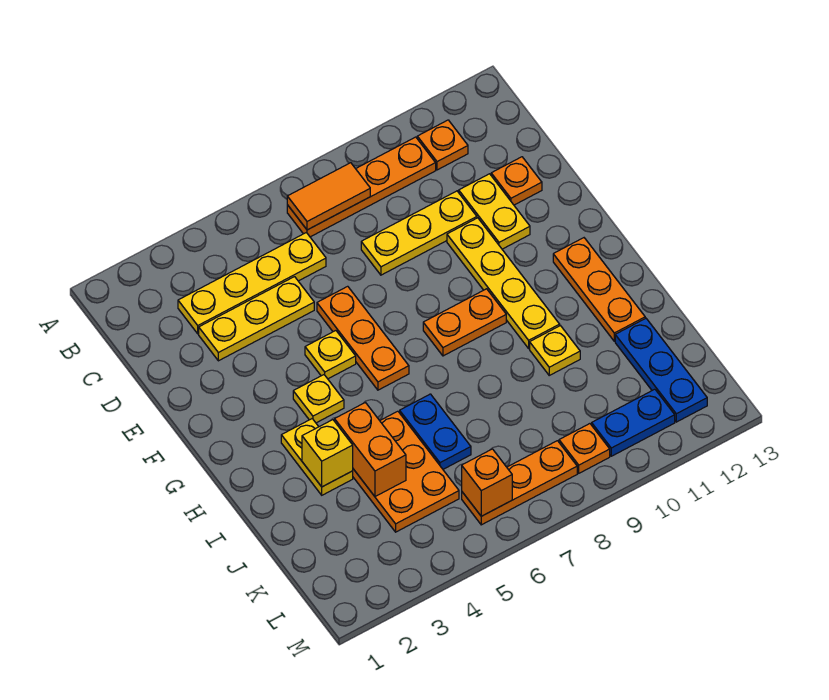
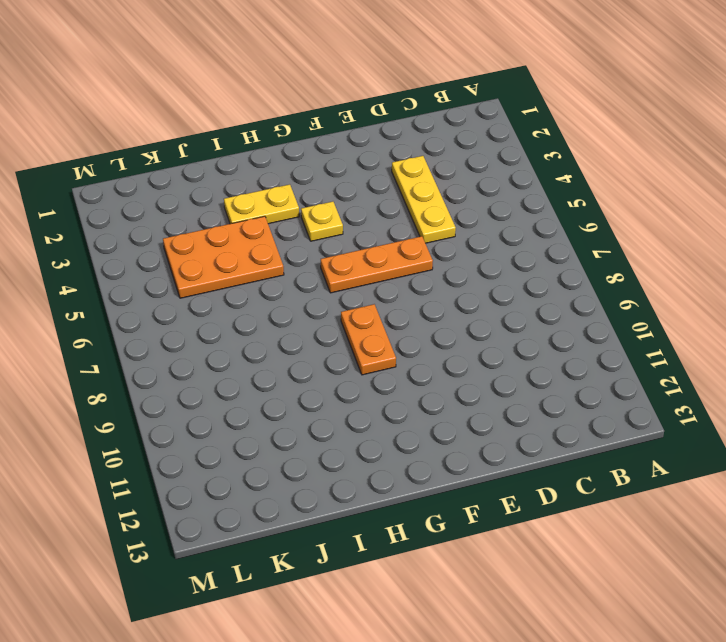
none -> orange 1x4 plate [287,137,436,237]
none -> orange 1x1 plate [417,120,468,170]
none -> yellow 1x4 plate [178,233,326,334]

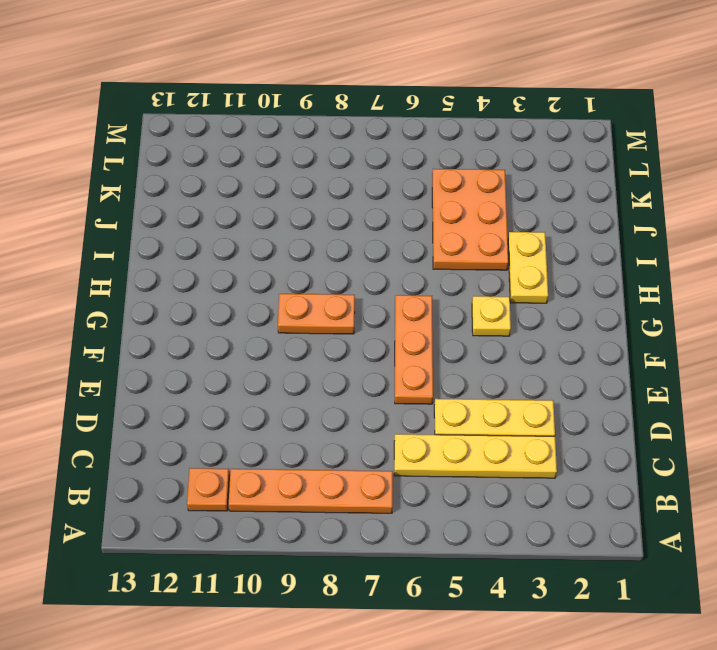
none -> yellow 1x3 plate [361,191,477,275]
none -> yellow 1x2 plate [459,174,530,249]
none -> orange 1x1 plate [491,157,542,205]

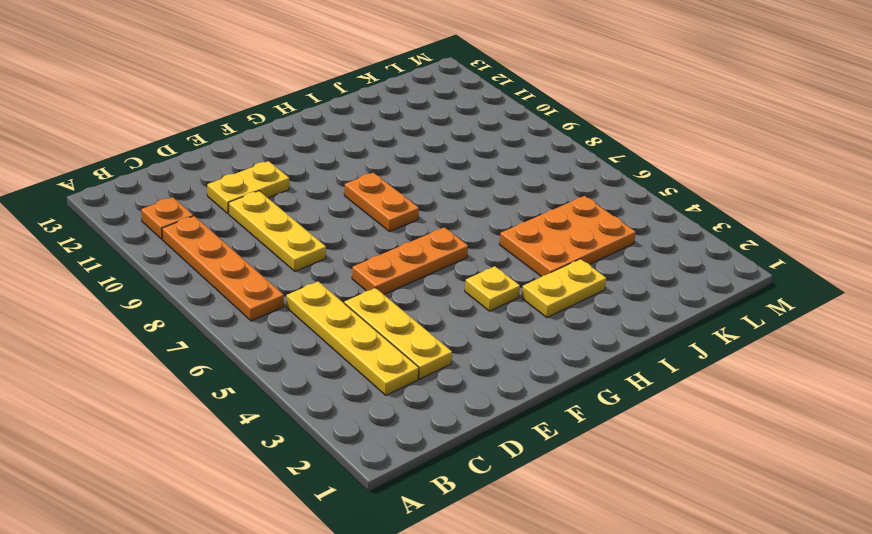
none -> orange 1x1 plate [491,157,542,205]
none -> yellow 1x4 plate [447,218,560,348]
none -> yellow 1x1 plate [305,331,356,379]

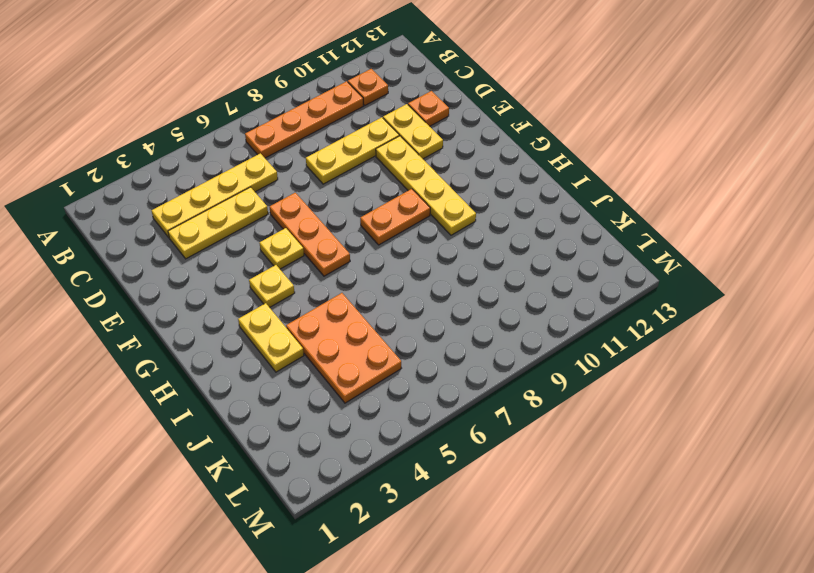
none -> orange 1x3 plate [553,238,645,341]
none -> blue 1x2 plate [400,394,471,469]
none -> yellow 1x1 plate [530,326,580,375]

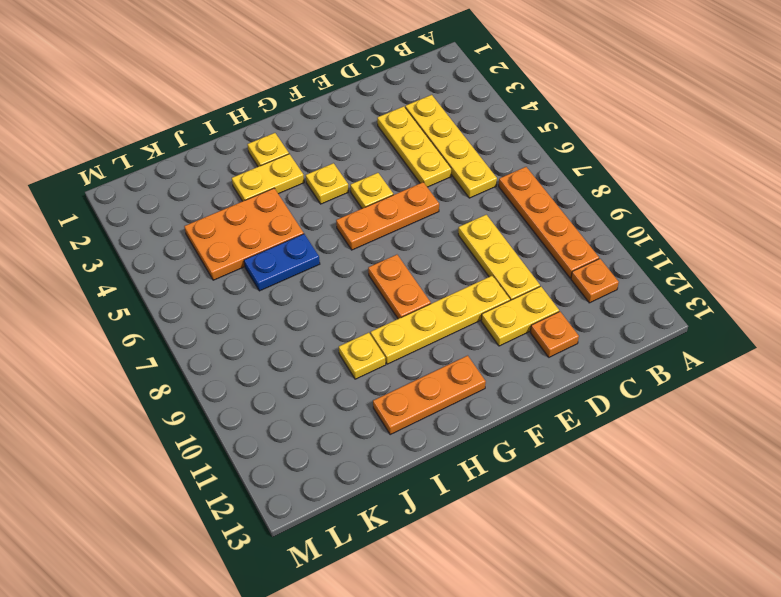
yellow 1x1 plate [247,133,289,167] -> none
none -> blue 1x3 plate [615,318,707,422]
none -> orange 1x3 plate [462,441,577,525]
none -> orange 1x1 plate [559,424,610,473]

